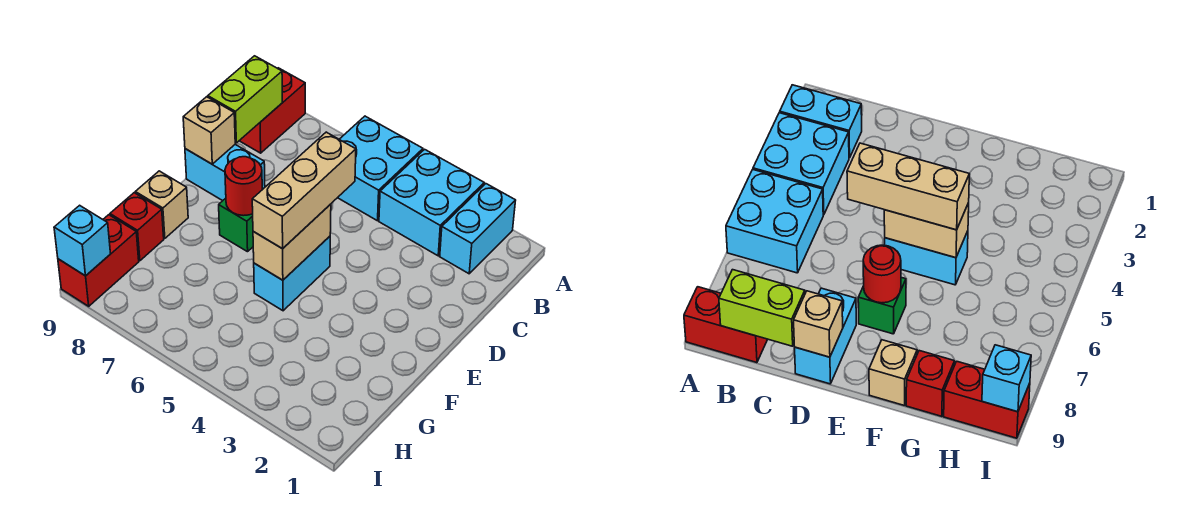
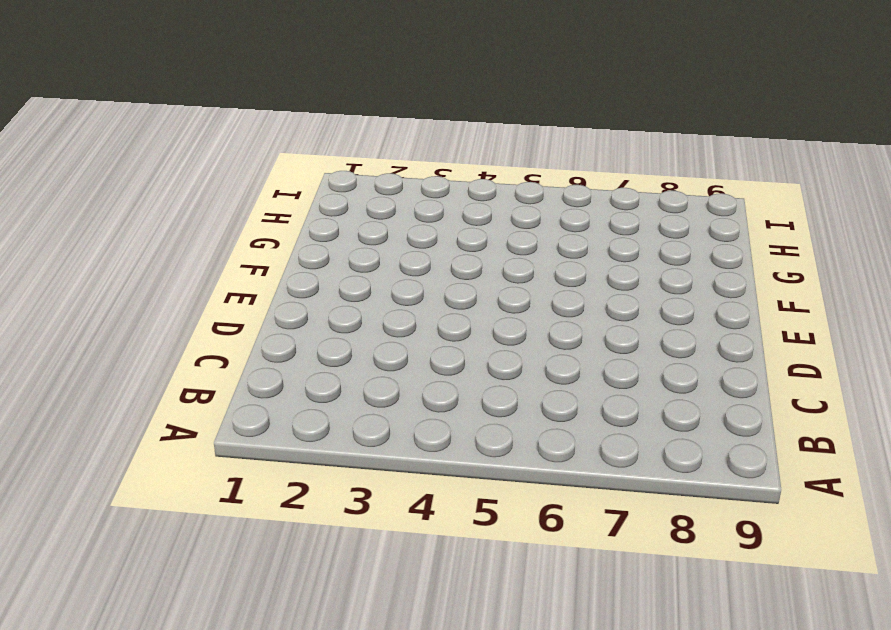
none -> cyan 1x2 brick [440,184,516,274]
none -> cyan 2x2 brick [379,149,484,256]
none -> cyan 2x2 brick [338,116,423,221]

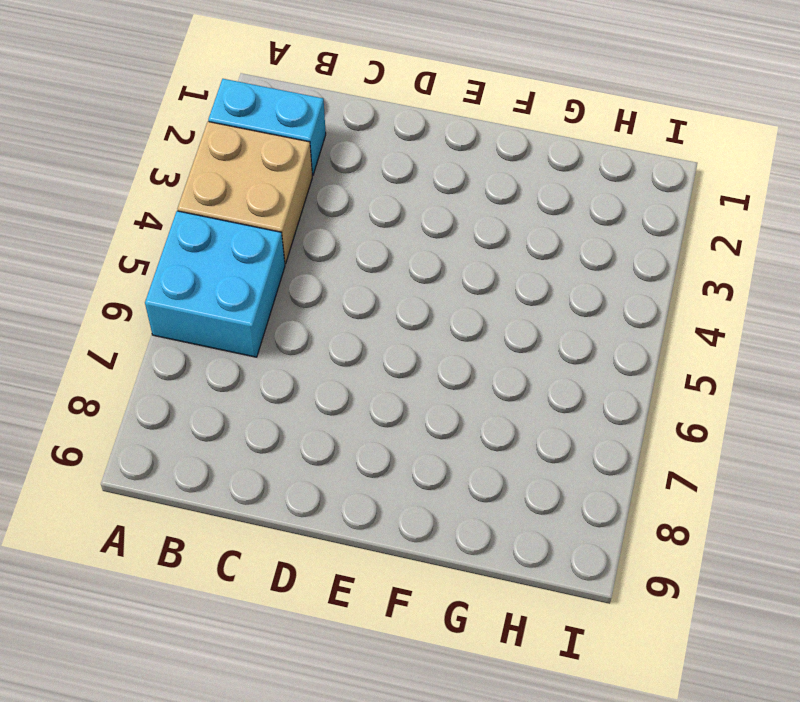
tan 2x2 brick [178,122,312,264] -> cyan 2x2 brick [379,149,484,256]
none -> red 1x2 brick [239,68,305,153]
none -> cyan 1x2 brick [185,145,265,201]
none -> cyan 1x2 brick [254,236,330,311]

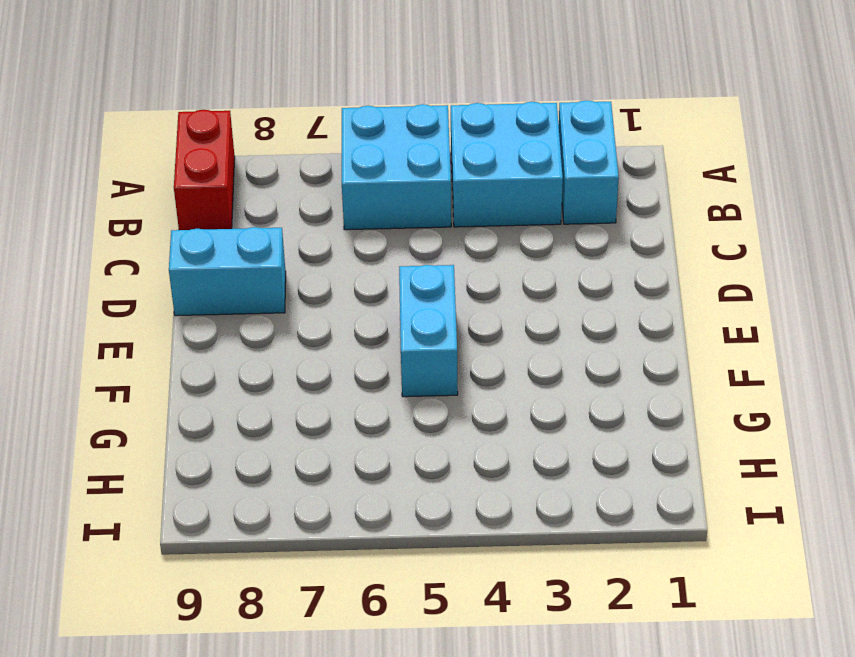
none -> green 1x1 brick [219,198,253,252]
none -> tan 1x1 brick [135,171,188,238]
none -> red 1x1 brick [110,193,164,261]

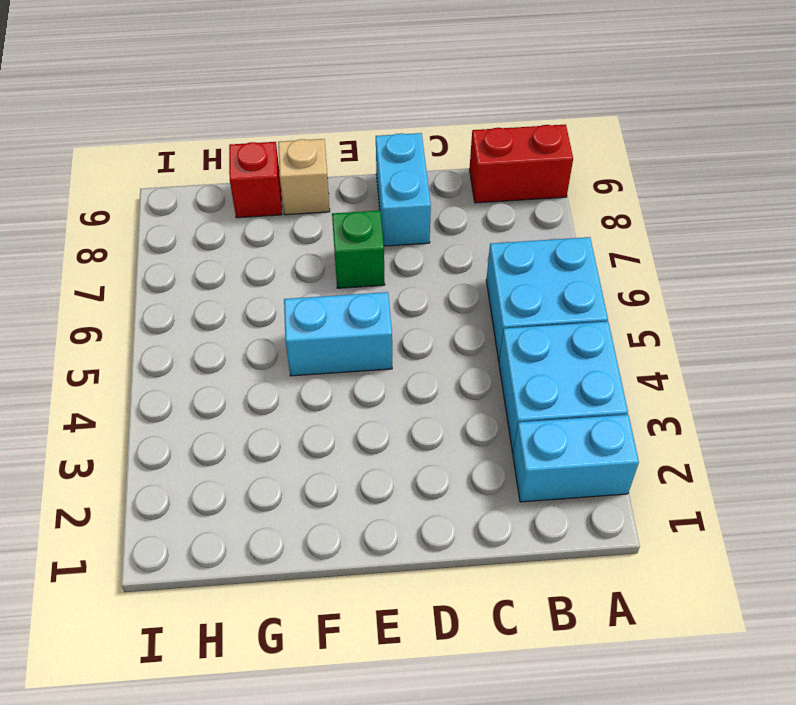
none -> red 1x2 brick [58,215,139,306]
none -> lime 1x2 brick [208,56,282,143]
none -> tan 1x1 brick [183,97,235,164]

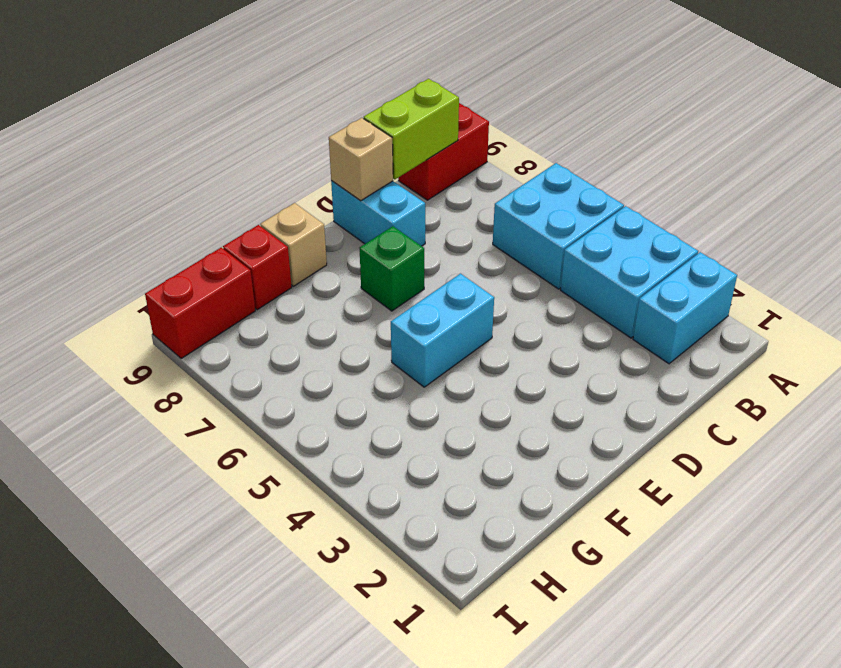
none -> tan 1x2 brick [253,204,331,280]
none -> red 1x1 round brick [225,157,262,216]
none -> cyan 1x1 brick [54,205,110,276]

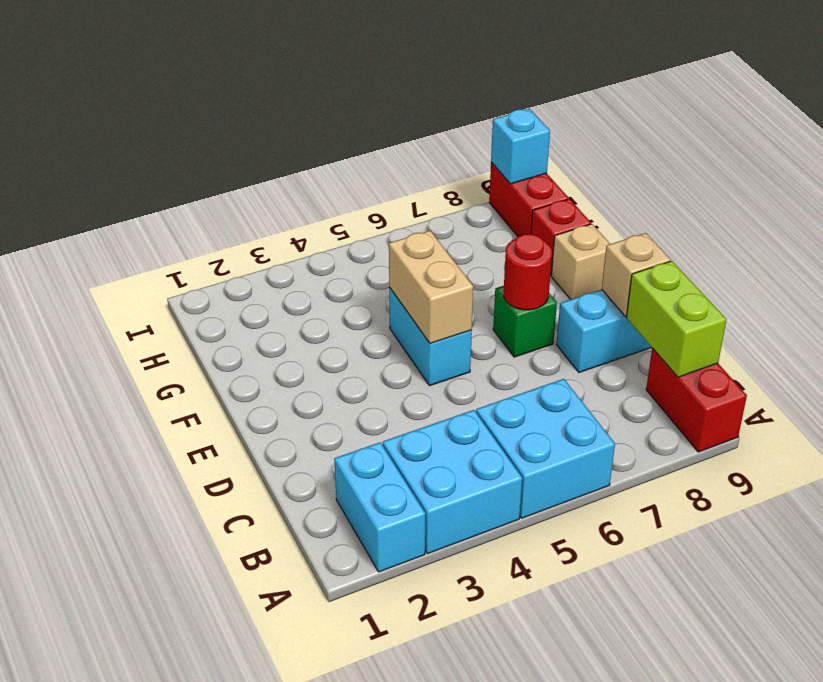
none -> tan 1x3 brick [252,132,356,249]

